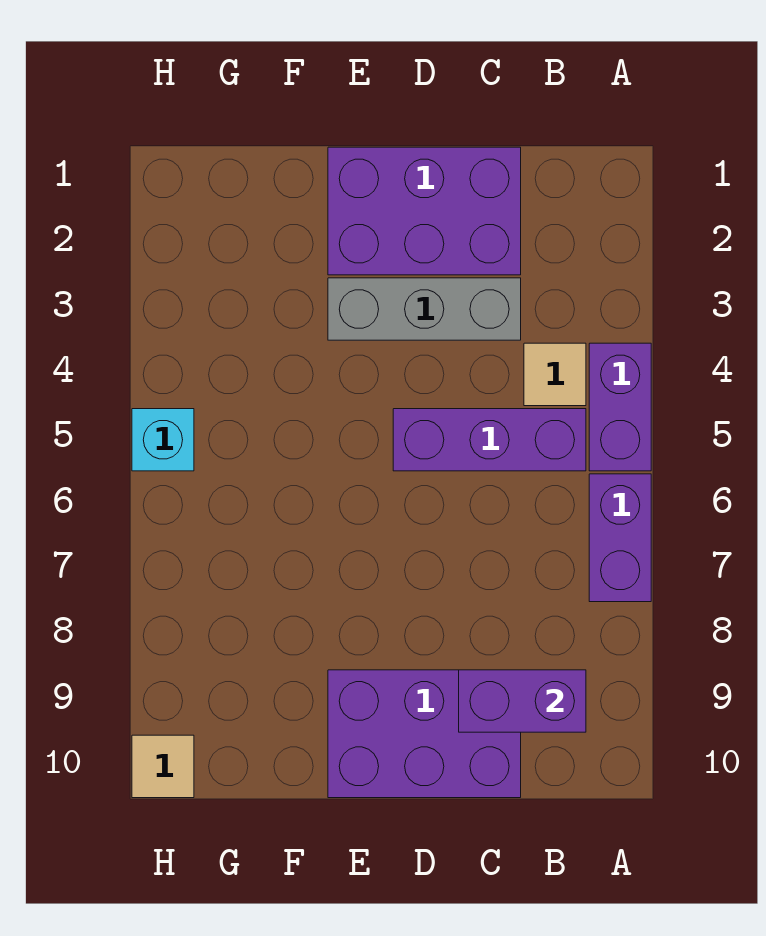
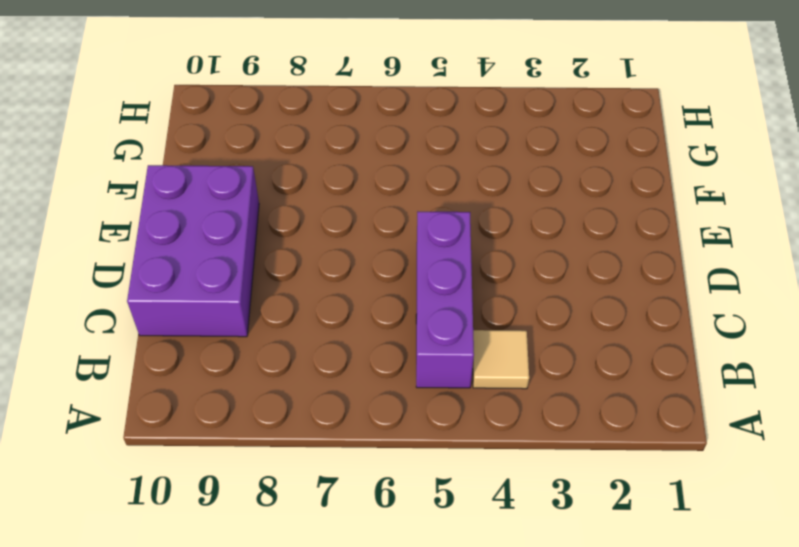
none -> purple 1x2 brick [589,343,651,471]
none -> purple 1x2 brick [589,474,651,602]

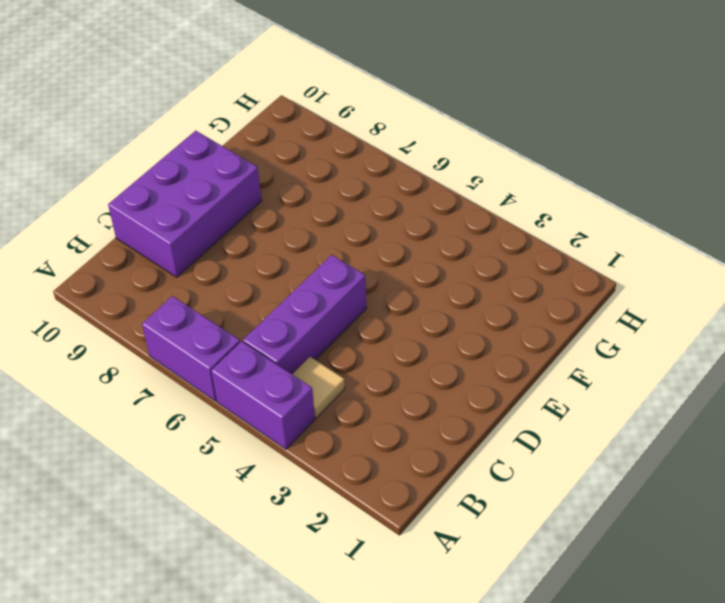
none -> purple 2x3 brick [328,147,521,275]
none -> grey 1x3 brick [328,278,521,340]

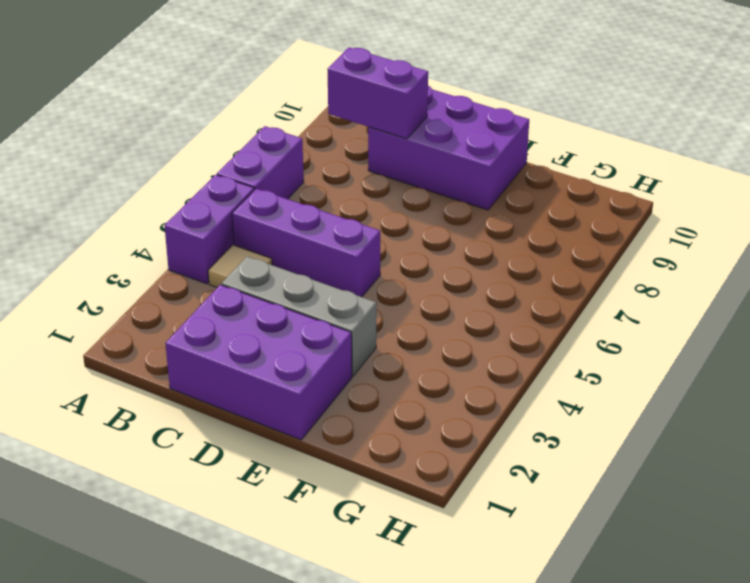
none -> cyan 1x1 brick [132,409,194,471]
none -> tan 1x1 tile [132,735,194,798]

